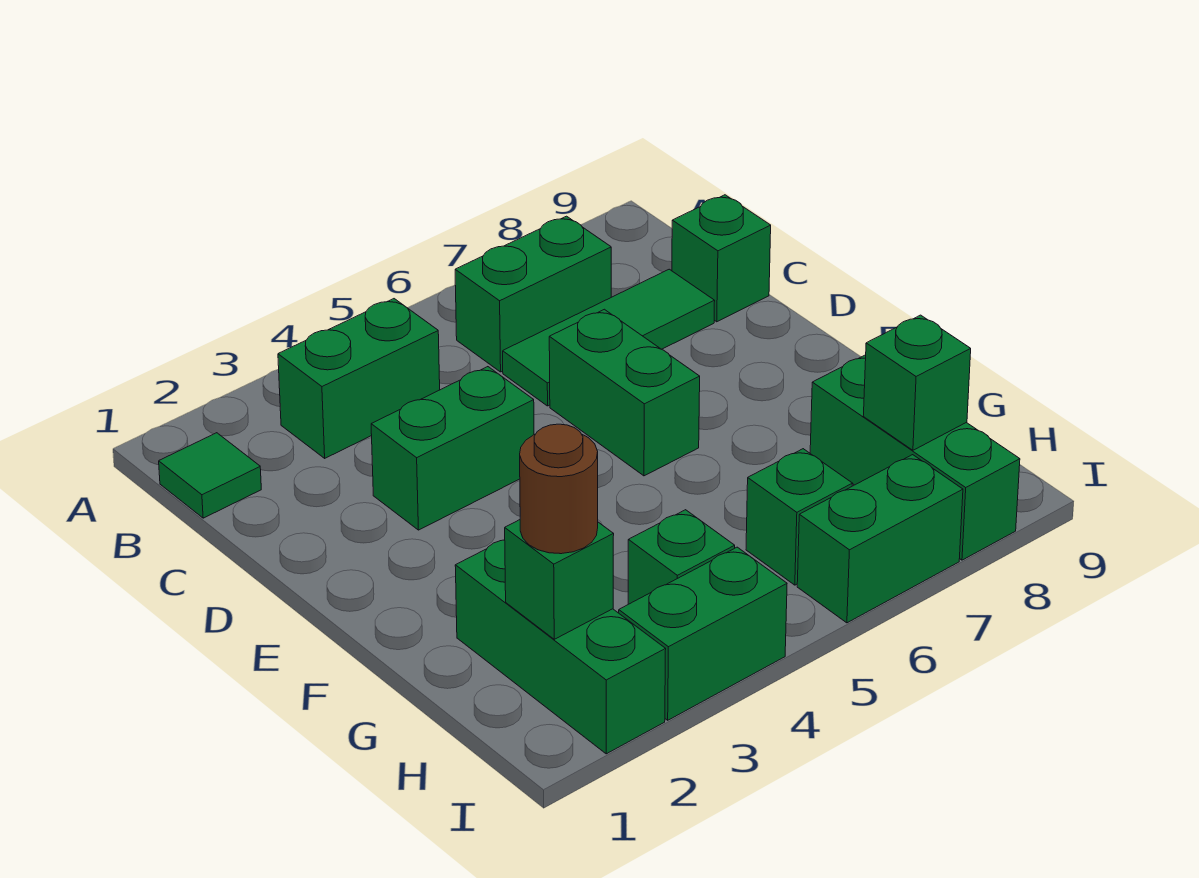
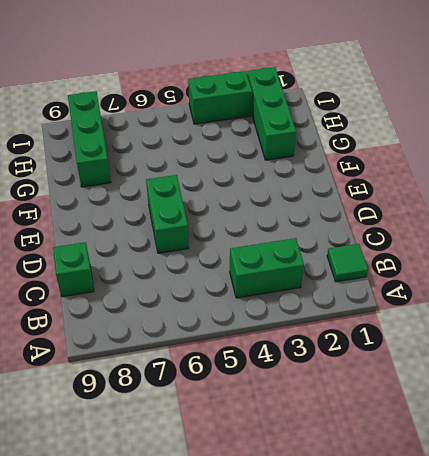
none -> green 1x2 brick [455,216,611,372]
none -> green 1x3 tile [503,269,715,406]
none -> green 1x2 brick [371,367,534,530]

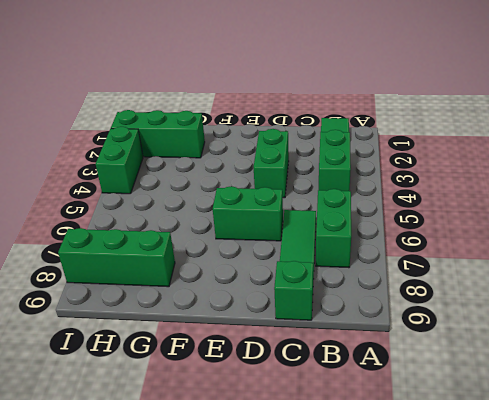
none -> green 1x1 brick [628,510,735,604]
none -> green 1x1 brick [746,449,853,585]
none -> green 1x2 brick [797,455,963,623]

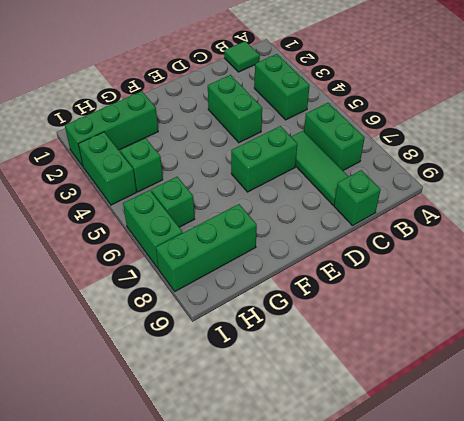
none -> green 1x1 brick [505,520,614,639]
none -> green 1x1 brick [864,315,971,450]
none -> brown 1x1 round brick [520,424,598,554]

